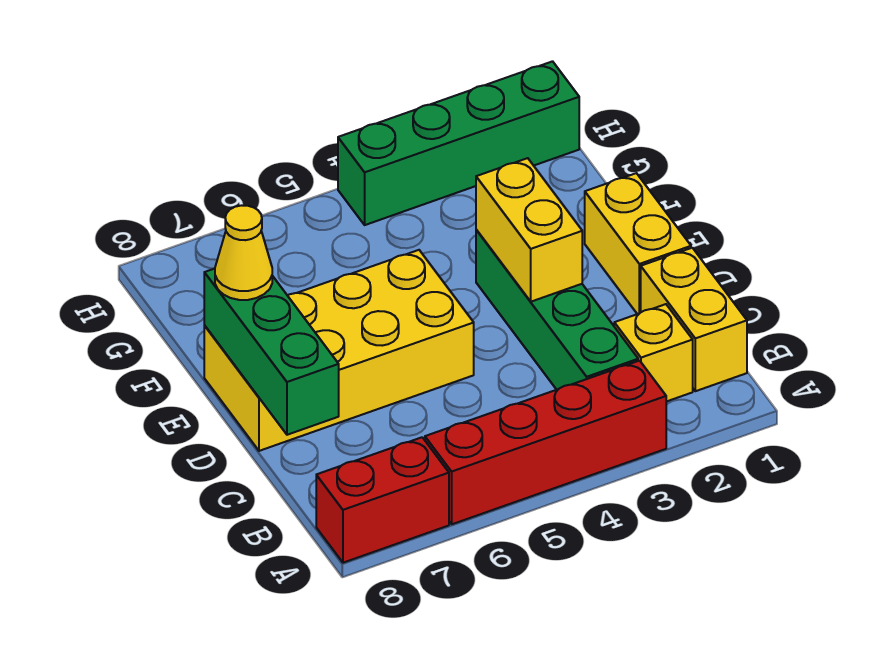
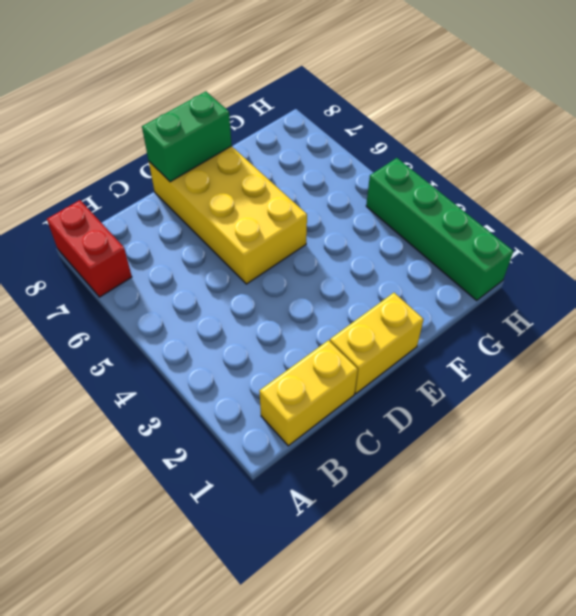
green 1x2 brick [142,91,232,182] -> green 1x3 brick [204,268,339,435]
none -> red 1x4 brick [425,361,666,524]
none -> yellow 1x1 brick [614,304,693,402]

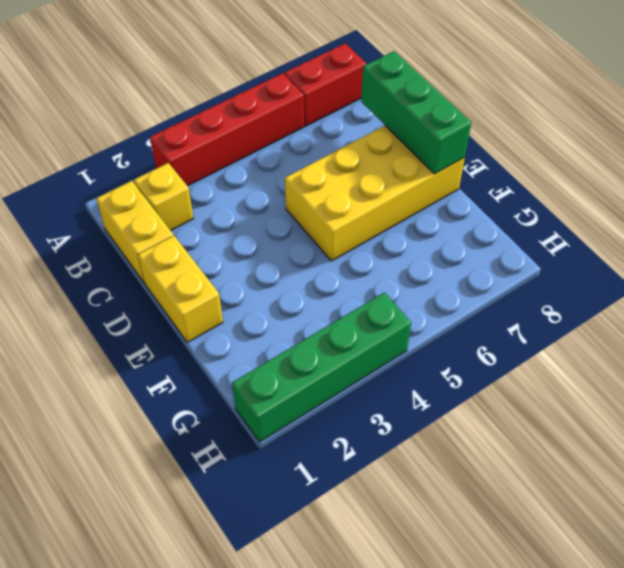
none -> green 1x4 brick [476,230,638,390]
none -> yellow 1x2 brick [476,158,582,302]

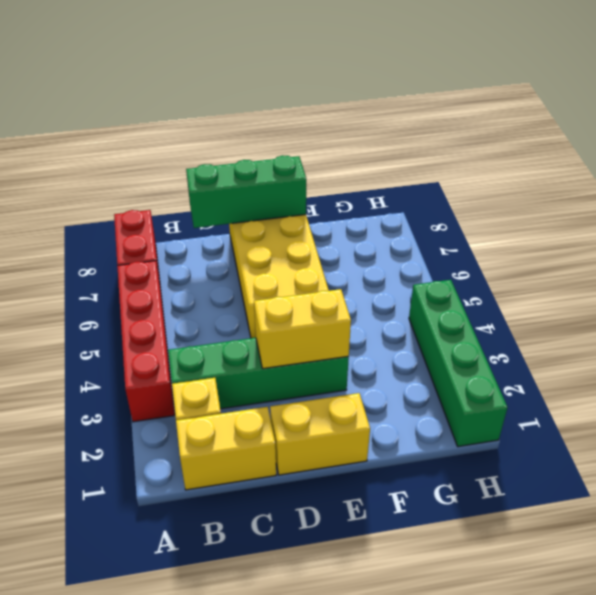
none -> yellow 1x1 cone [215,205,272,300]

